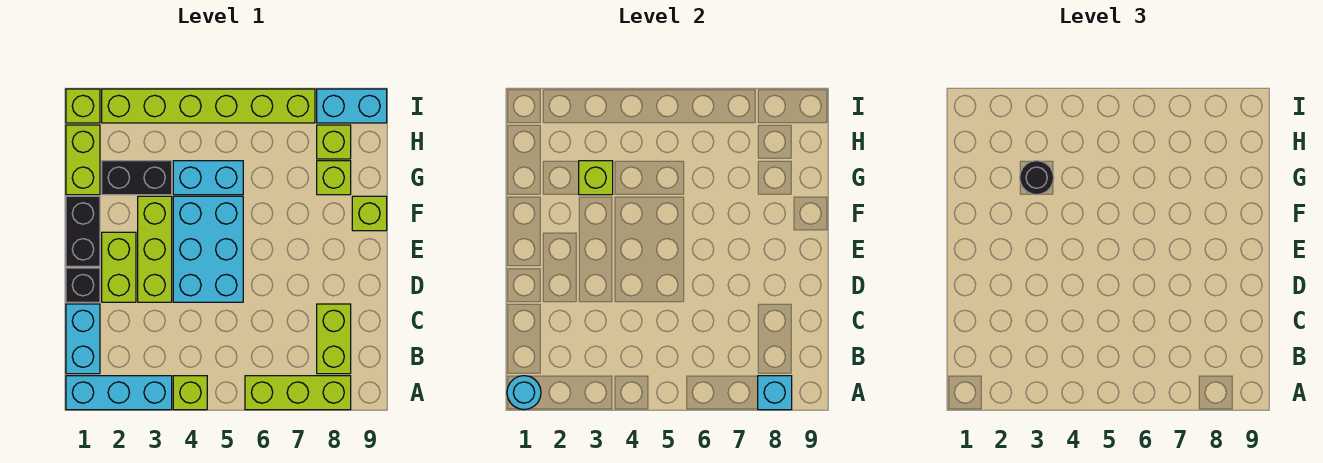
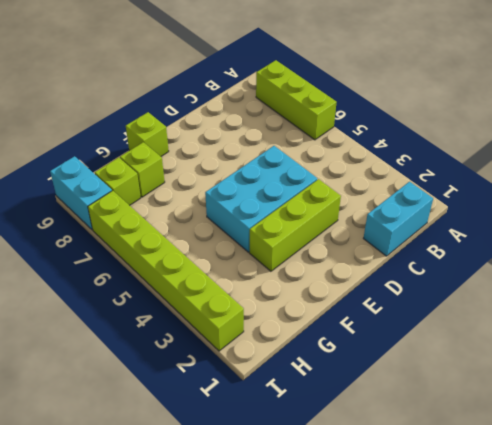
none -> cyan 1x3 brick [66,376,172,410]
none -> lime 1x1 brick [173,376,207,410]
none -> lime 1x2 brick [317,304,351,374]

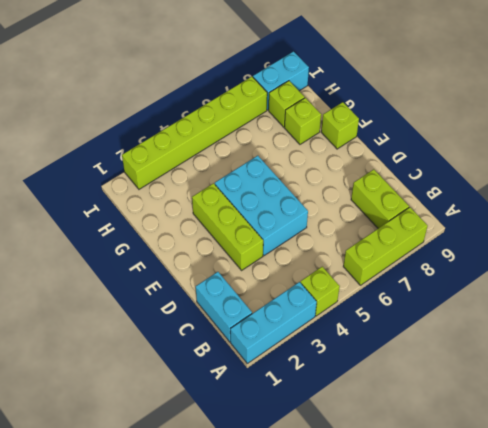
none -> black 1x1 brick [66,268,100,302]
none -> lime 1x2 brick [102,232,136,302]
none -> black 1x2 brick [66,196,100,266]

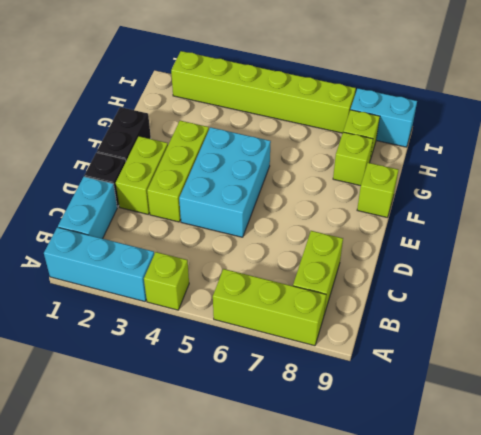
none -> lime 1x2 brick [66,125,100,195]
none -> black 1x2 brick [102,161,172,195]
none -> cyan 1x2 brick [173,161,243,195]

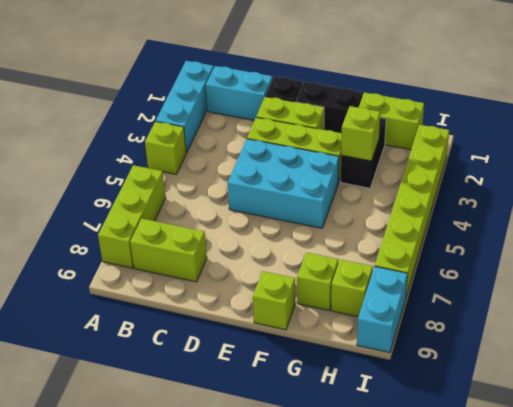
none -> cyan 1x2 brick [173,161,243,195]
none -> lime 1x1 brick [66,89,100,123]
none -> cyan 1x1 round brick [507,376,541,410]

